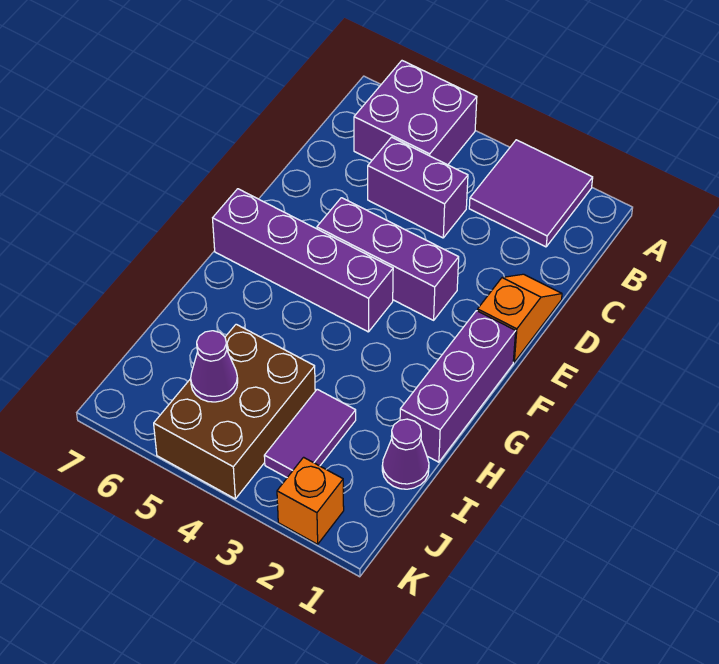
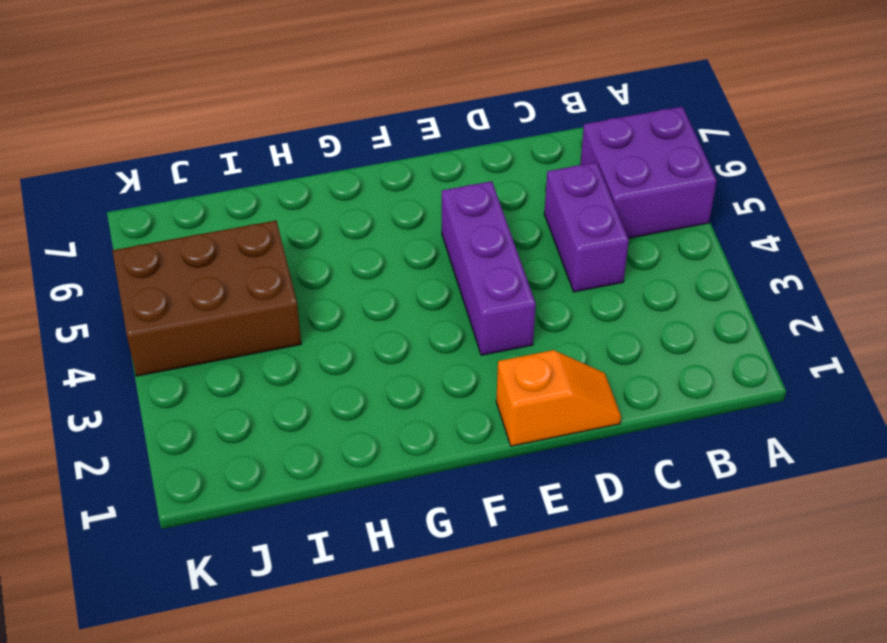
none -> purple 2x2 tile [469,140,593,247]
none -> purple 1x3 brick [400,311,516,462]
none -> purple 1x4 brick [213,189,393,332]

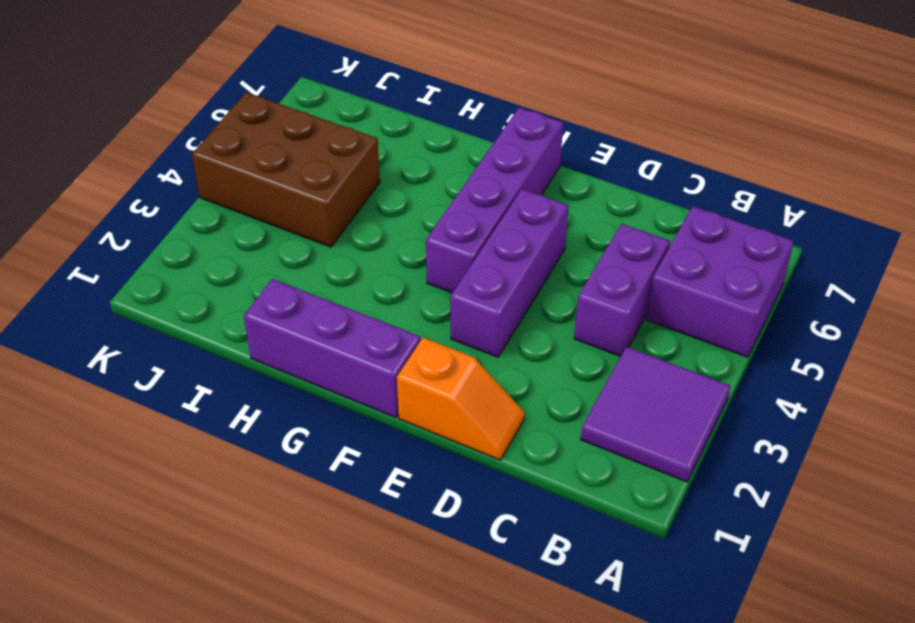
none -> purple 1x1 cone [382,419,429,489]
none -> purple 1x2 tile [264,389,356,477]
none -> orange 1x1 brick [277,457,344,544]

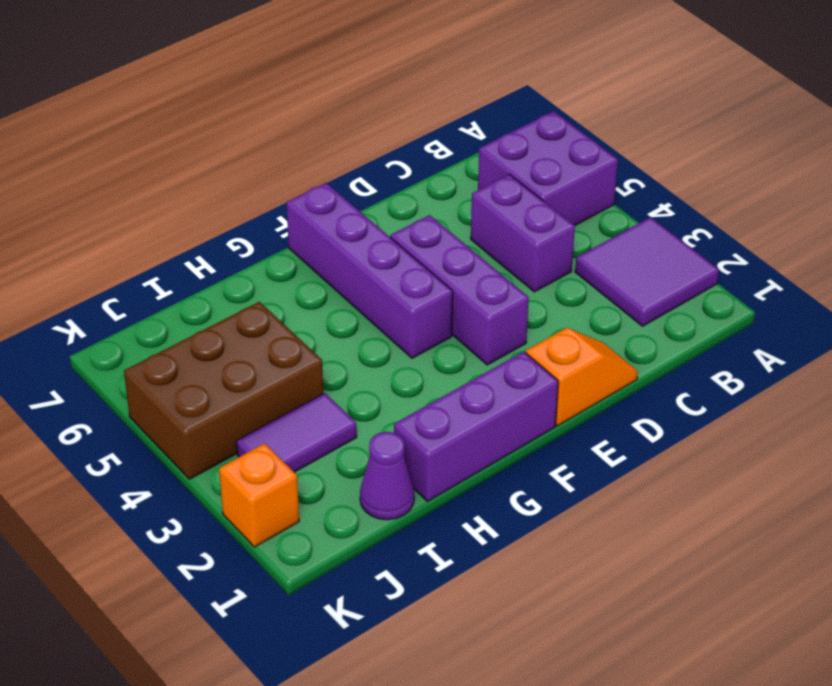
none -> purple 1x1 cone [191,331,238,402]

